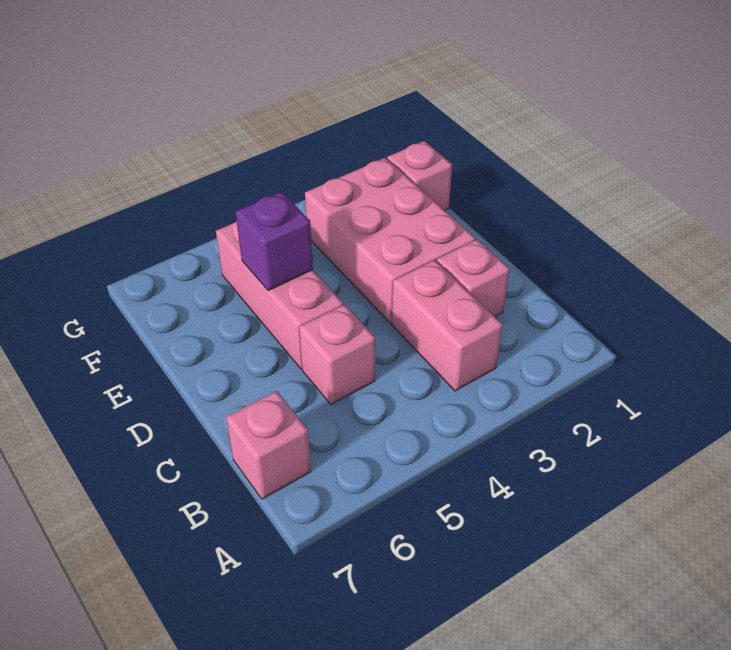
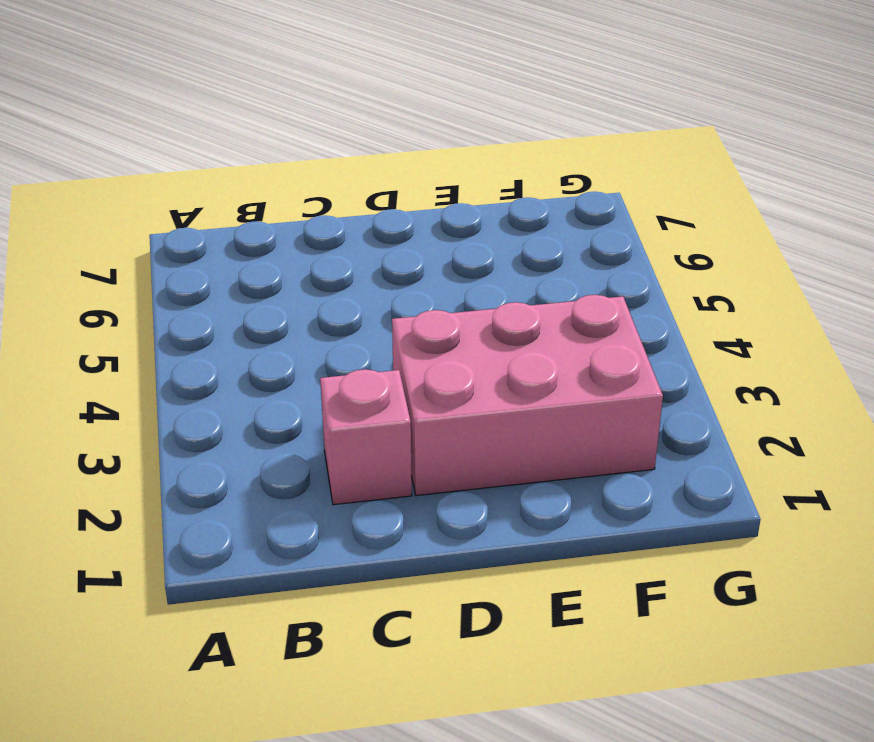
none -> pink 1x2 brick [392,260,503,391]
none -> pink 1x1 brick [226,391,311,499]

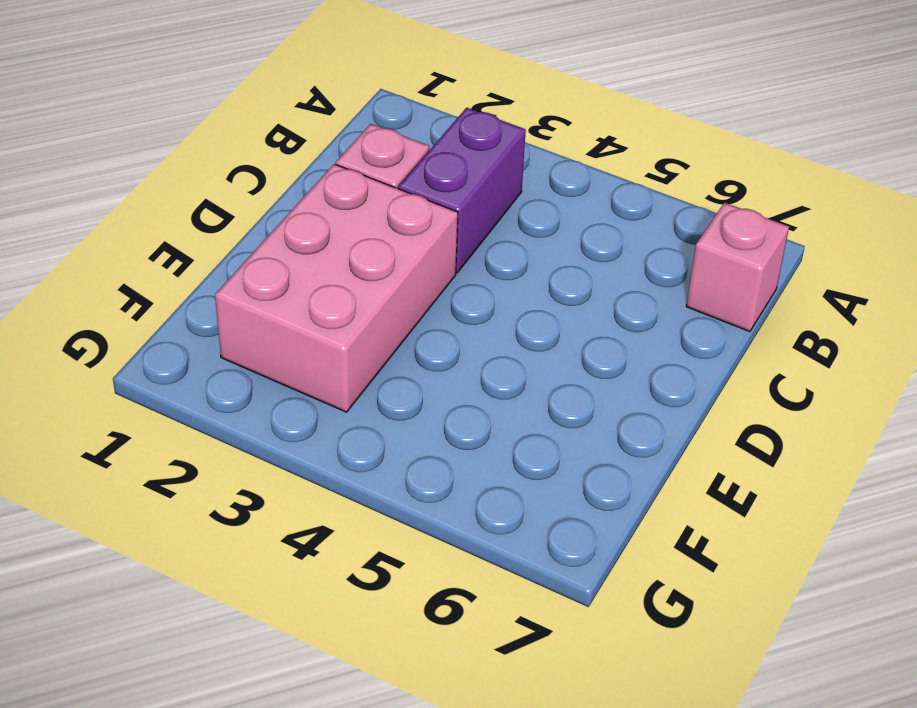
purple 1x2 brick [398,108,526,273] -> pink 1x2 brick [392,260,503,391]
none -> pink 1x1 brick [299,304,375,404]
none -> pink 1x3 brick [216,221,343,369]

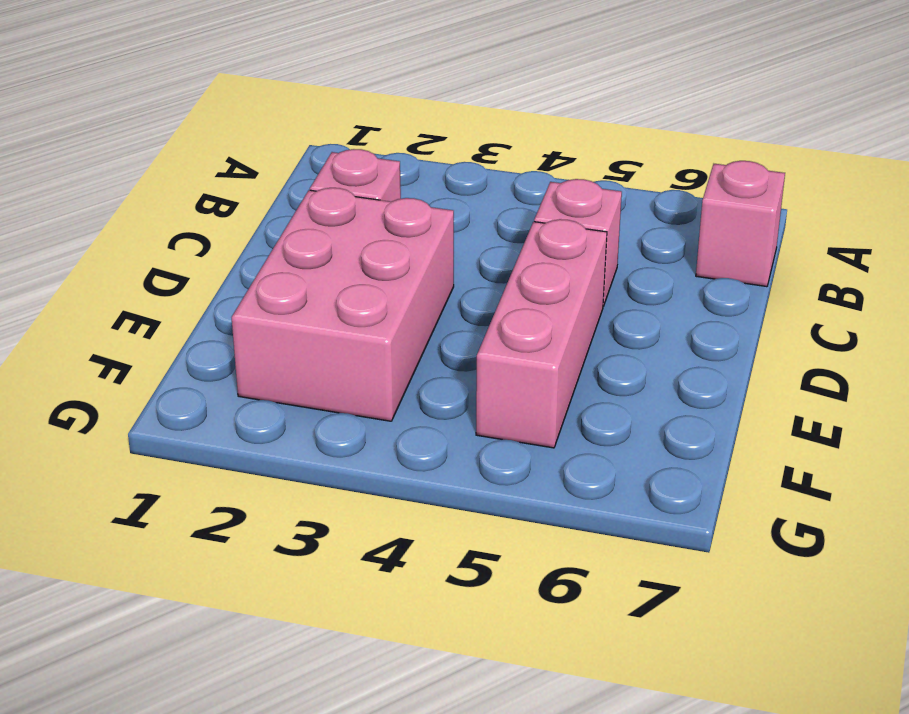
none -> pink 1x2 brick [392,260,503,391]
none -> pink 1x1 brick [387,141,452,210]

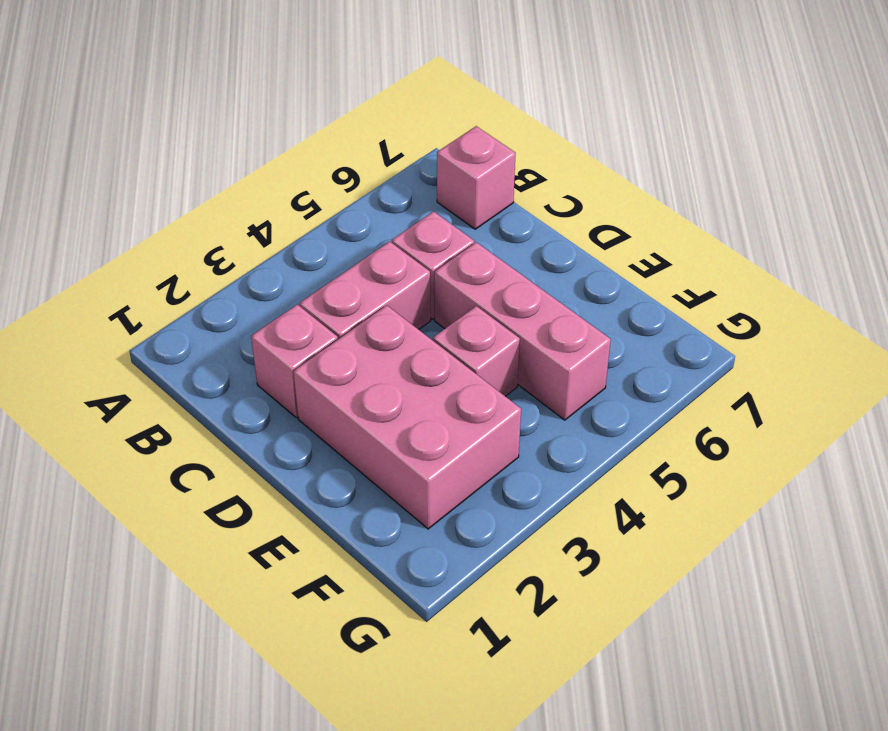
pink 1x2 brick [300,241,431,339] -> pink 1x2 brick turned to [392,260,503,391]
pink 1x1 brick [433,306,520,396] -> pink 1x1 brick moved to [387,141,452,210]
none -> purple 1x1 brick [236,192,313,291]

